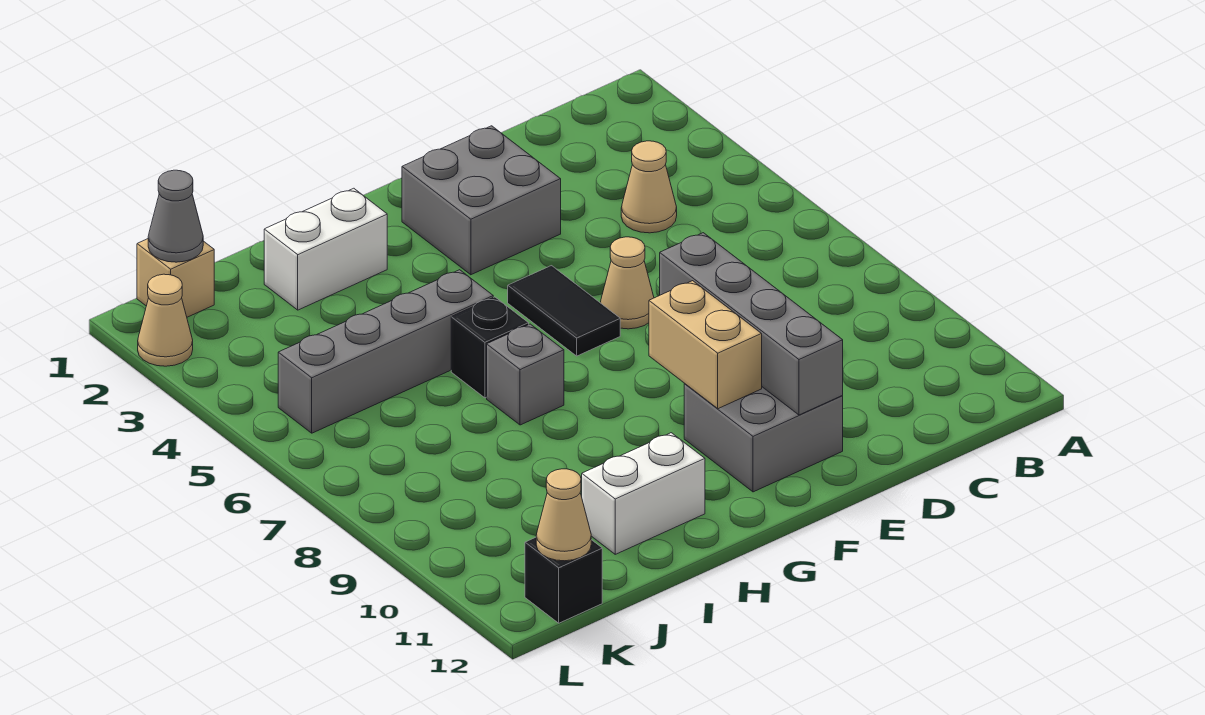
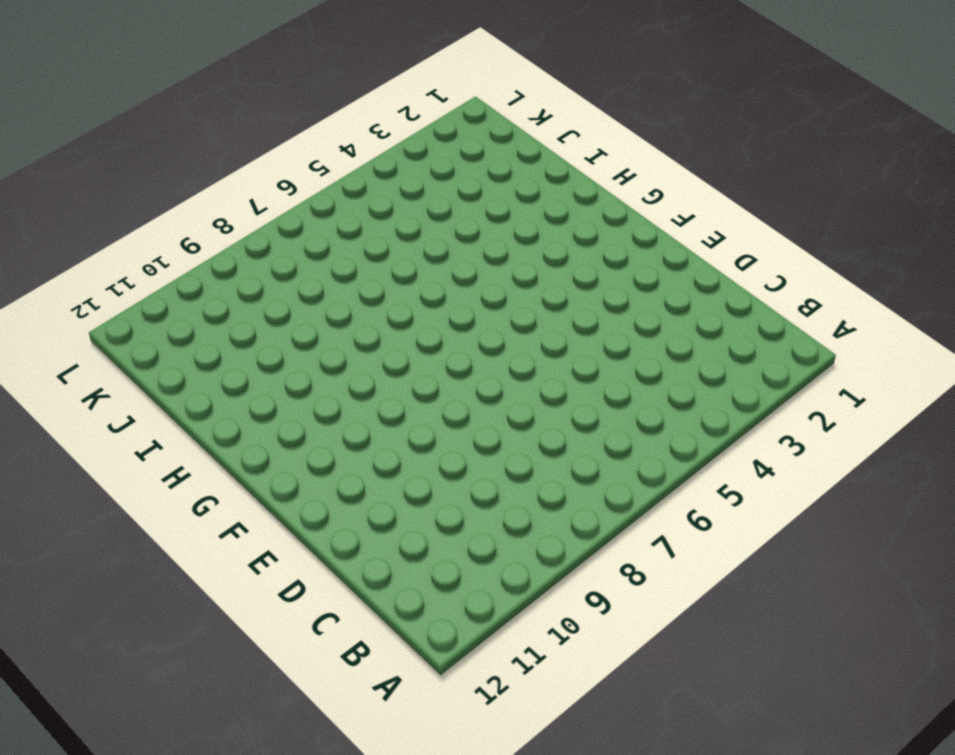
none -> tan 1x1 cone [621,141,677,233]
none -> grey 2x2 brick [402,126,561,275]
none -> tan 1x1 cone [600,237,654,329]

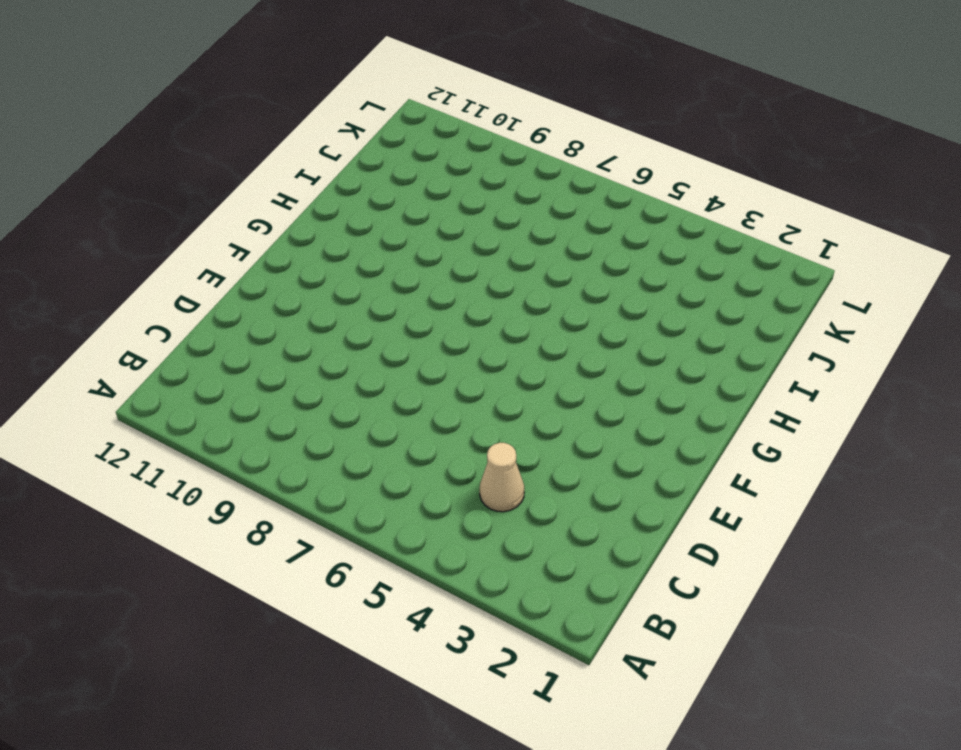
none -> grey 2x2 brick [402,126,561,275]
none -> tan 1x1 cone [600,237,654,329]
none -> grey 2x2 brick [684,383,843,492]

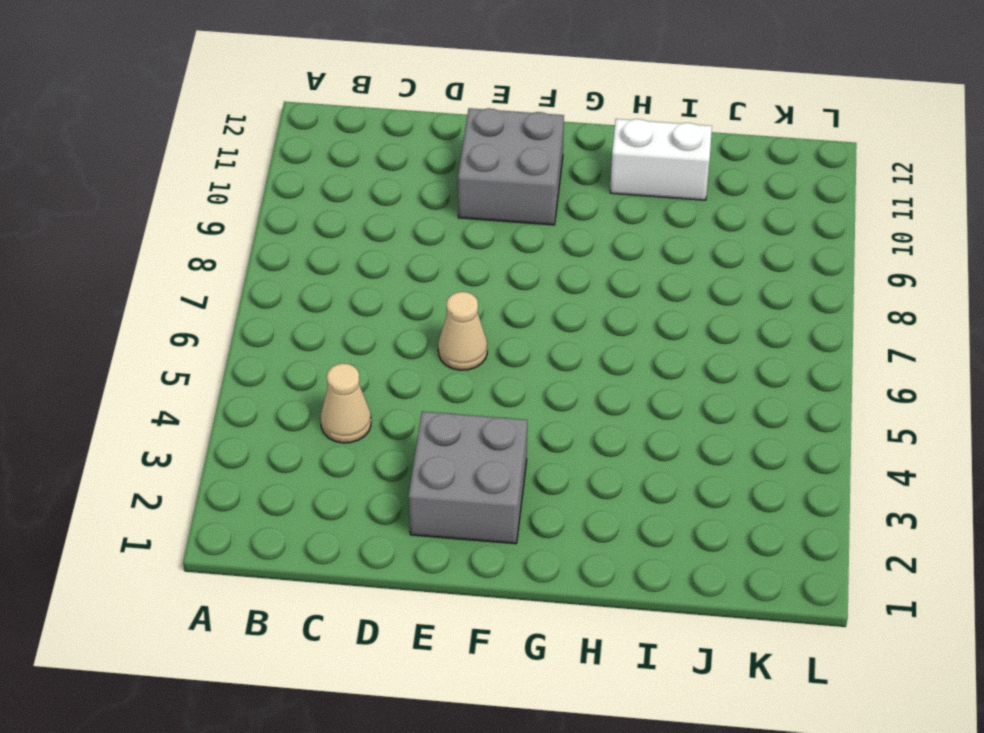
none -> black 1x2 tile [508,266,620,356]
none -> white 1x2 brick [264,188,387,310]
none -> grey 1x4 brick [278,270,493,433]

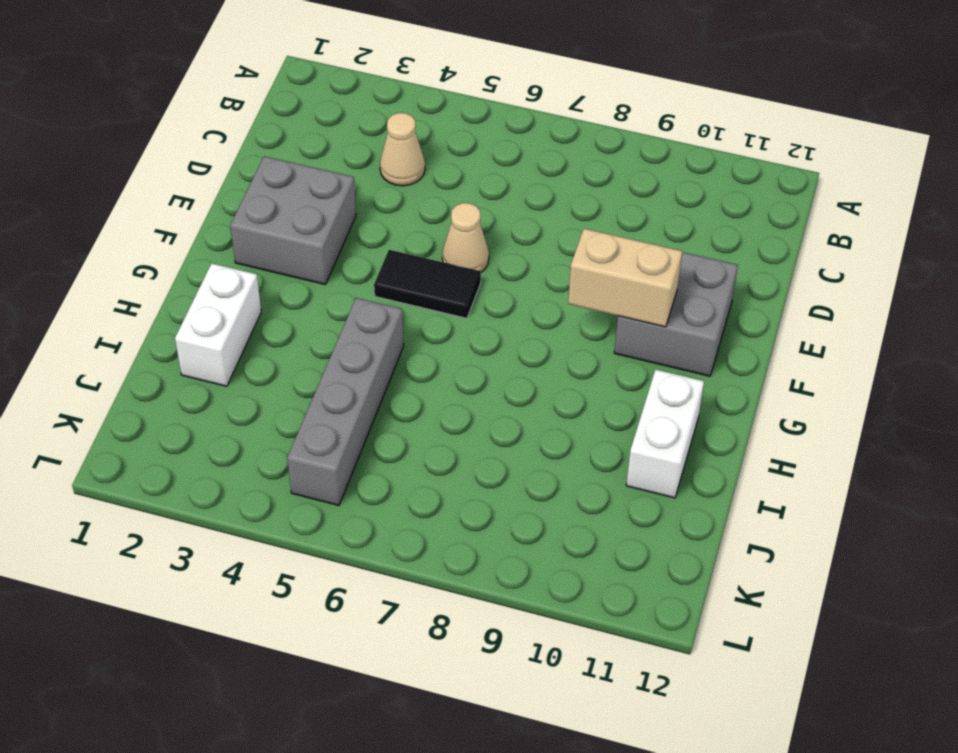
none -> black 1x1 brick [451,297,529,398]
none -> grey 1x1 brick [487,324,564,425]
none -> tan 1x1 brick [137,239,214,317]

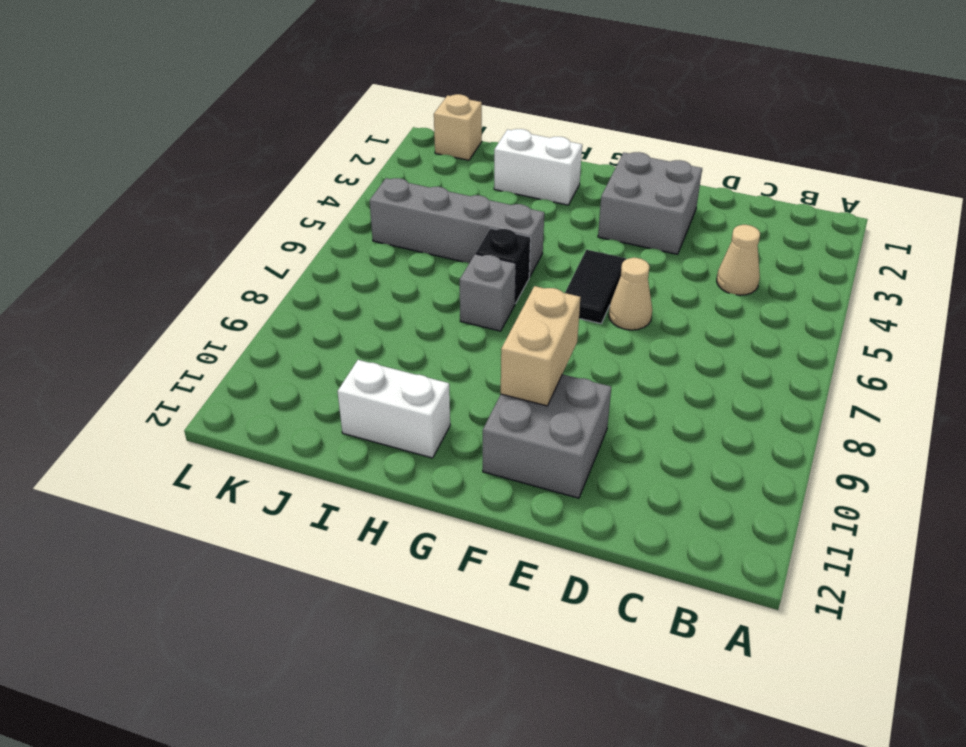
none -> black 1x1 brick [525,537,602,623]
none -> tan 1x1 cone [138,274,193,366]
none -> grey 1x4 brick [660,233,843,415]

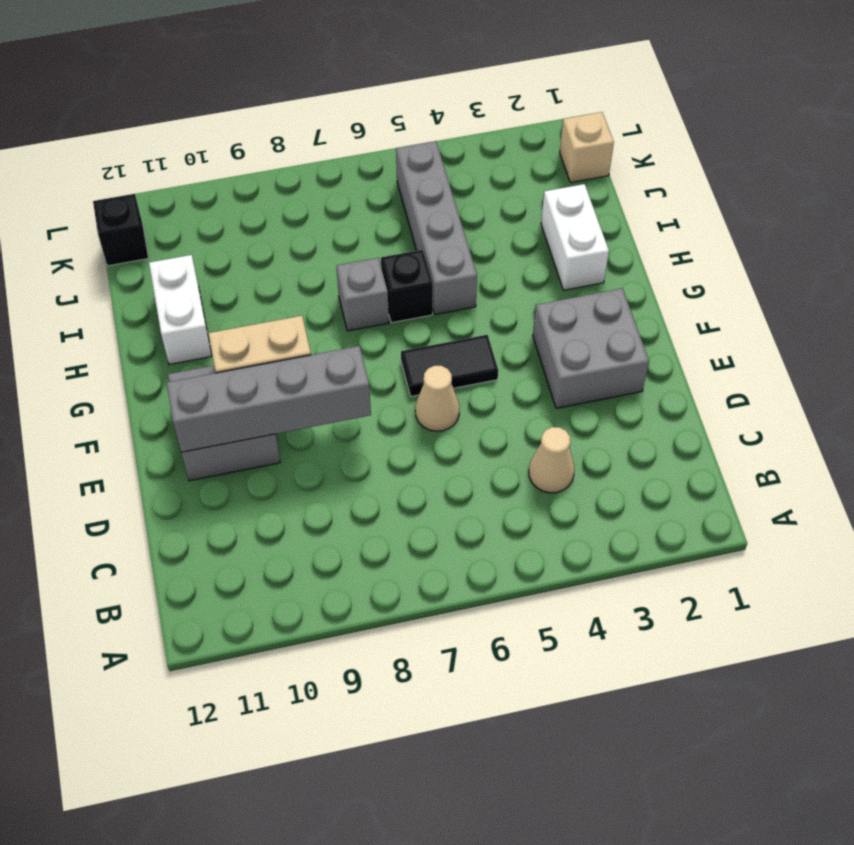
none -> tan 1x1 cone [138,274,193,366]
none -> grey 1x1 cone [148,170,203,262]
none -> tan 1x1 cone [536,469,591,561]

